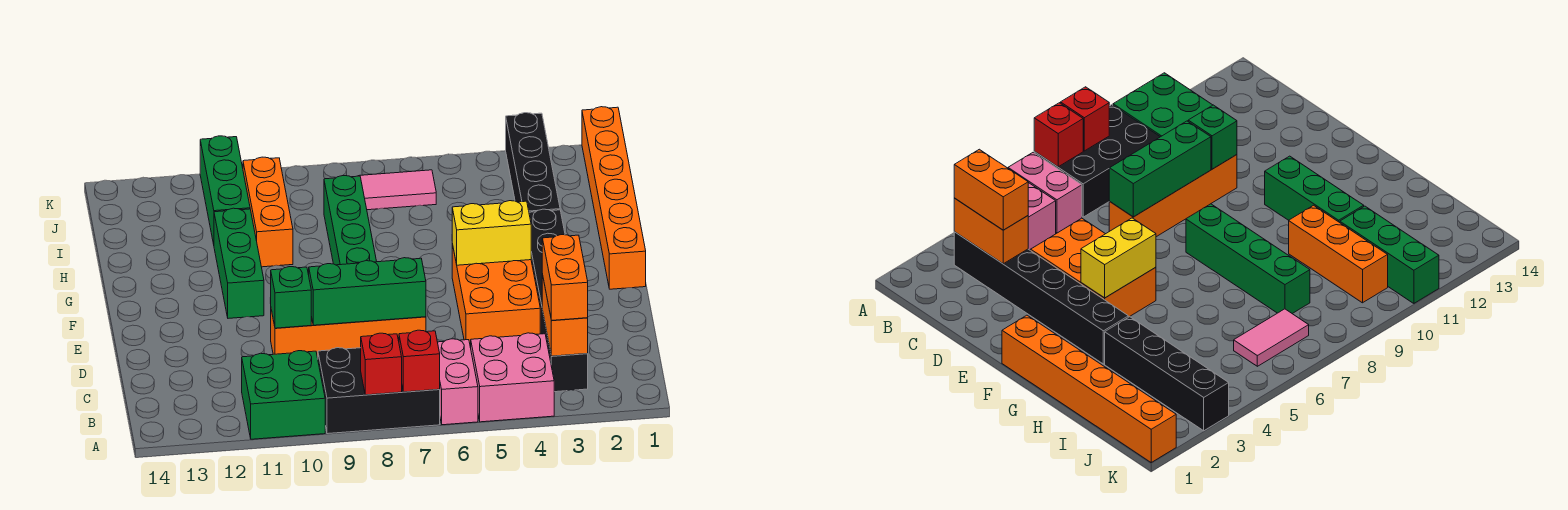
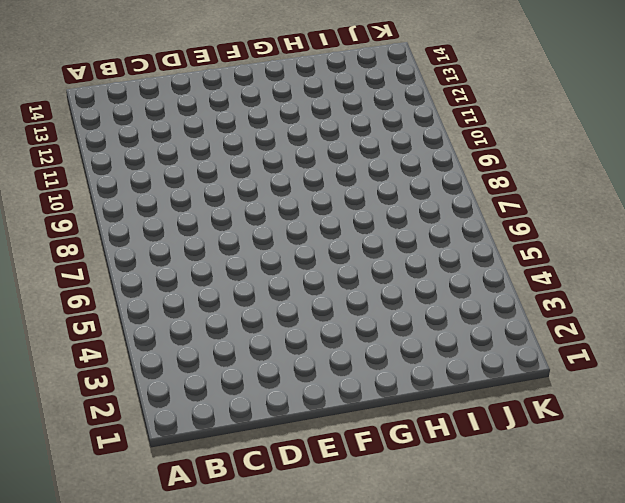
none -> pink 2x2 brick [471,333,554,422]
none -> pink 1x2 brick [438,339,478,425]
none -> black 2x3 brick [318,348,440,434]

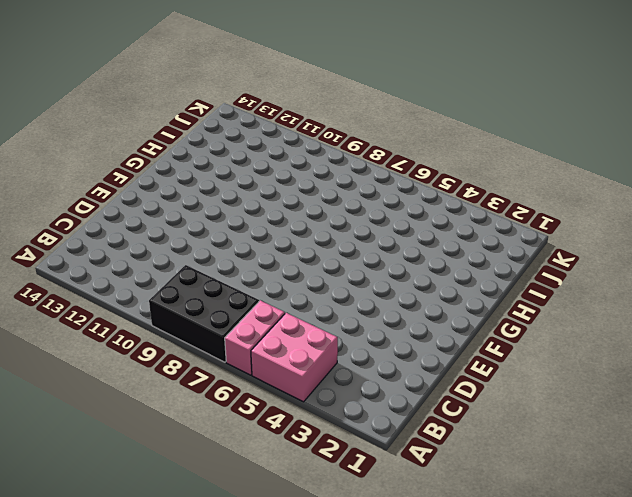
none -> green 2x2 brick [242,351,325,439]
none -> black 1x6 brick [529,209,588,392]
none -> orange 2x3 brick [452,244,540,348]

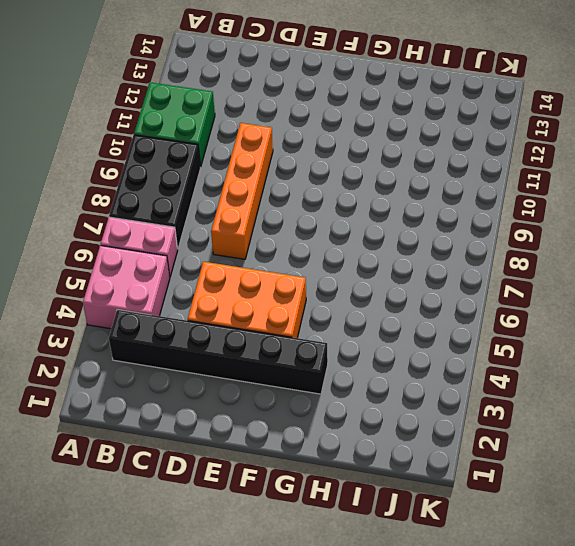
none -> orange 1x6 brick [582,107,646,289]
none -> green 1x4 brick [324,176,377,265]
none -> green 1x3 brick [214,208,264,318]

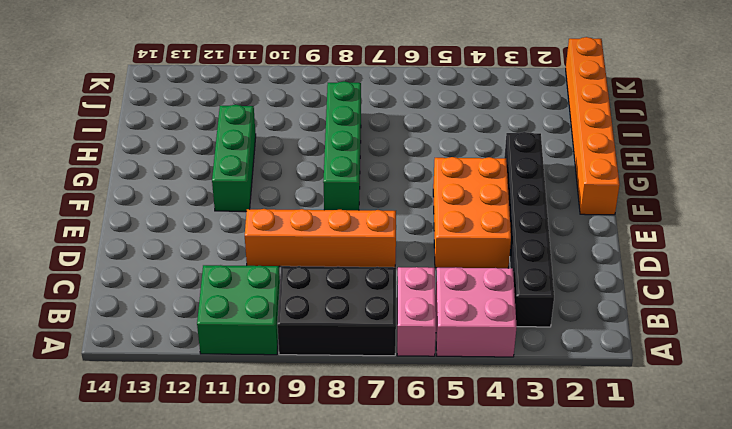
none -> black 1x4 brick [506,113,560,212]
none -> orange 1x3 brick [243,157,293,267]
none -> green 1x3 brick [200,136,250,244]

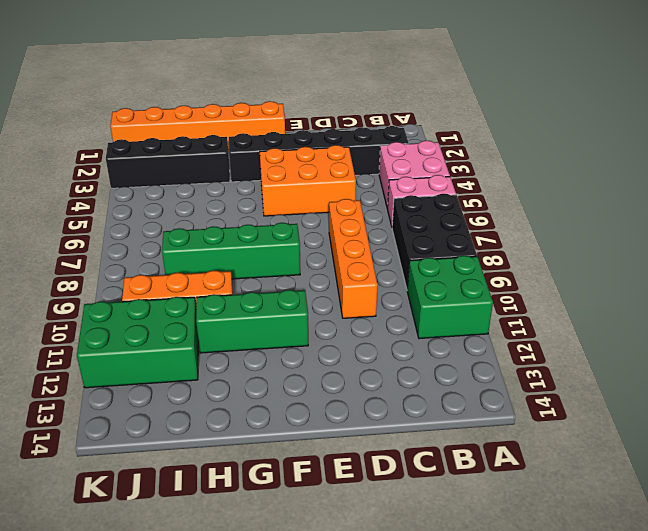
green 2x3 brick [77,297,198,388] -> green 1x3 brick [200,136,250,244]
none -> pink 1x2 tile [359,170,436,210]
none -> red 1x1 brick [399,330,440,392]
none -> red 1x1 brick [361,333,402,395]

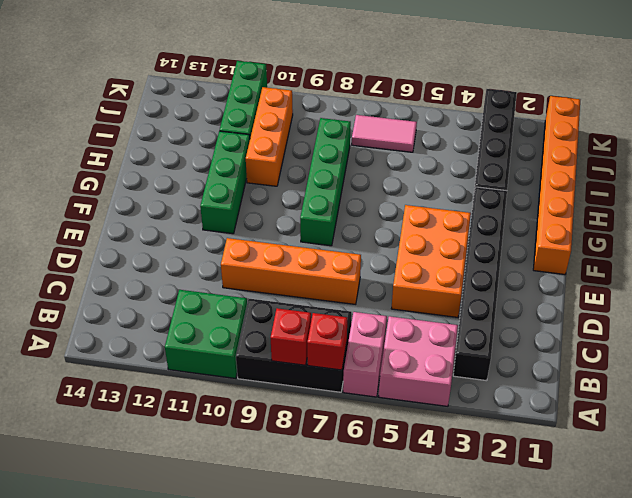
none -> orange 1x2 brick [542,274,588,356]
none -> green 1x3 brick [309,258,426,325]
none -> green 1x1 brick [271,267,311,328]

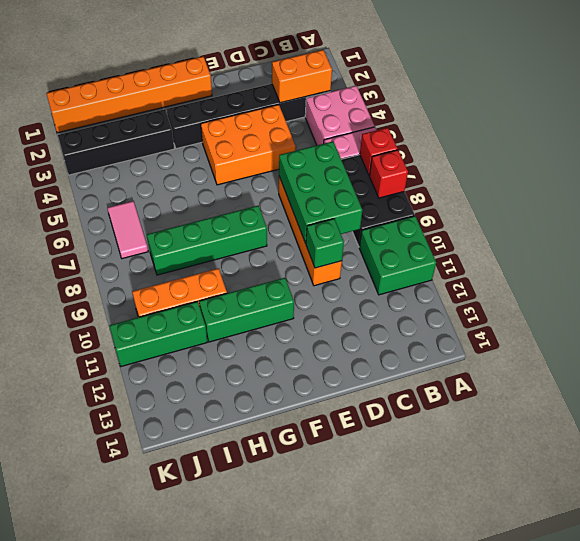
green 2x3 brick [279,141,362,244] -> green 1x3 brick [309,258,426,325]
none -> yellow 1x2 brick [452,201,531,265]
none -> orange 1x2 brick [542,235,588,321]

